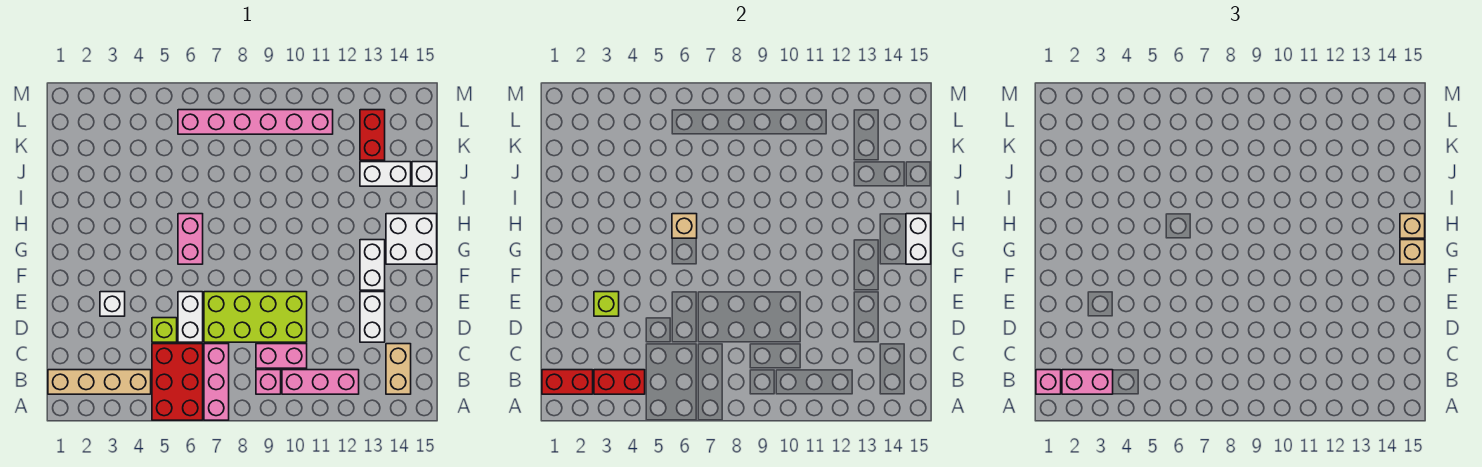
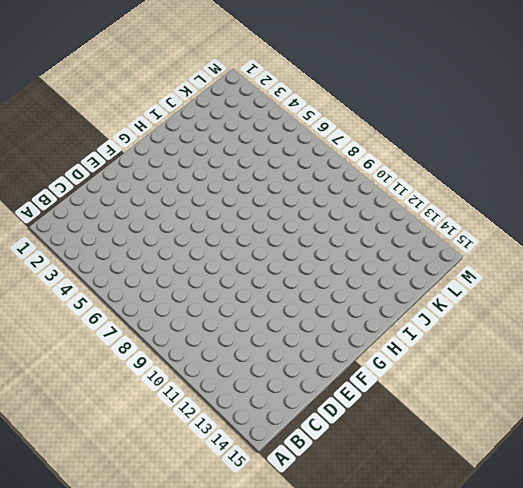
none -> red 2x3 brick [152,344,203,420]
none -> pink 1x3 brick [204,344,229,420]
none -> tan 1x4 brick [48,370,151,394]

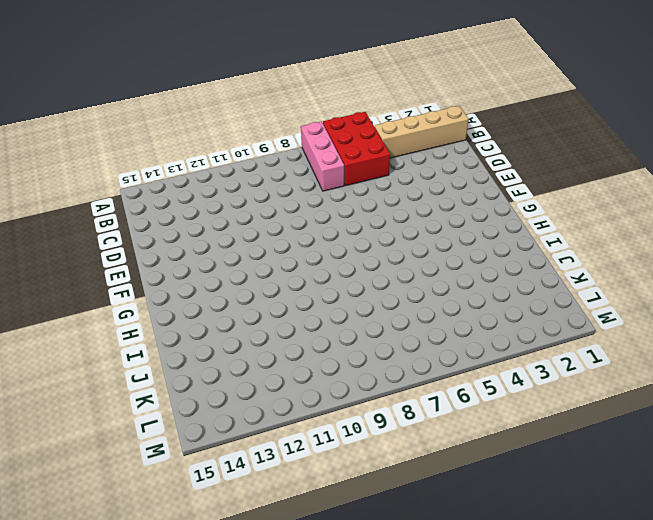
none -> pink 1x1 brick [256,370,281,394]
none -> pink 1x3 brick [282,370,359,394]
none -> tan 1x2 brick [386,344,411,394]

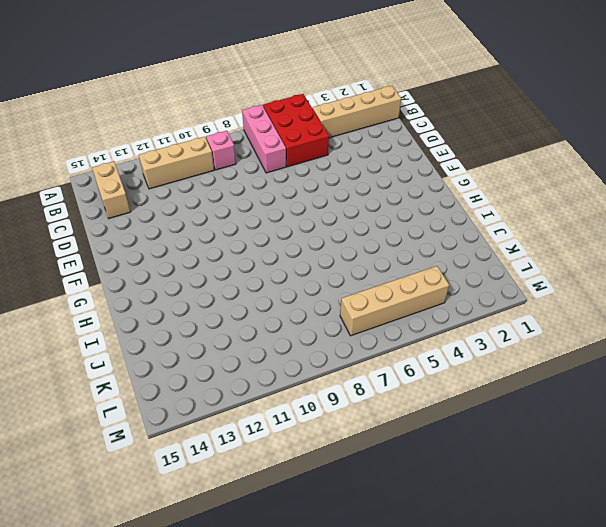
tan 1x3 brick [139,137,214,189] -> pink 1x3 brick [282,370,359,394]
tan 1x4 brick [340,266,449,336] -> pink 1x6 brick [178,110,333,134]
none -> pink 1x2 brick [256,344,307,368]
none -> lime 1x1 brick [152,318,177,342]
none -> white 1x2 brick [178,292,203,342]

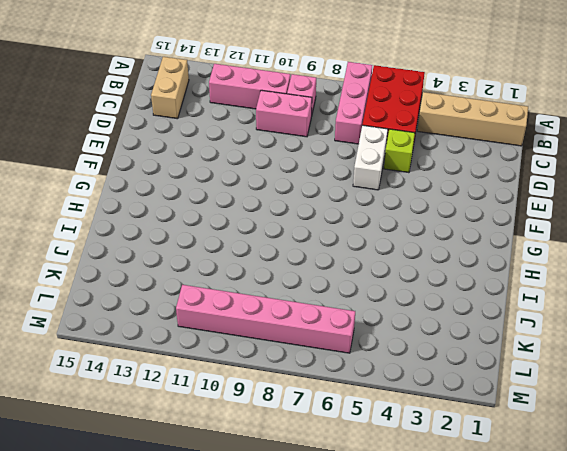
none -> lime 2x4 brick [204,292,307,342]
none -> white 1x2 brick [360,292,385,342]
none -> white 1x1 brick [100,292,125,316]

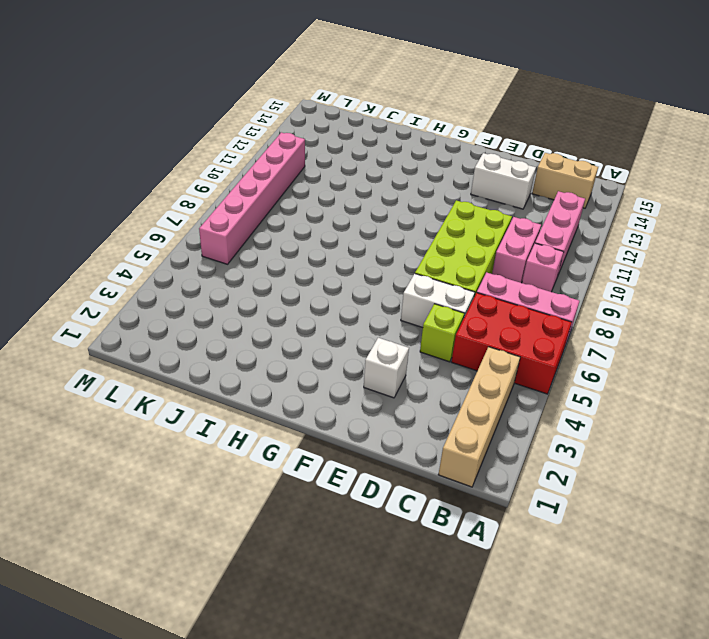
none -> white 1x2 brick [360,240,385,290]
none -> pink 1x2 brick [178,214,203,264]
none -> white 2x2 brick [386,214,437,264]

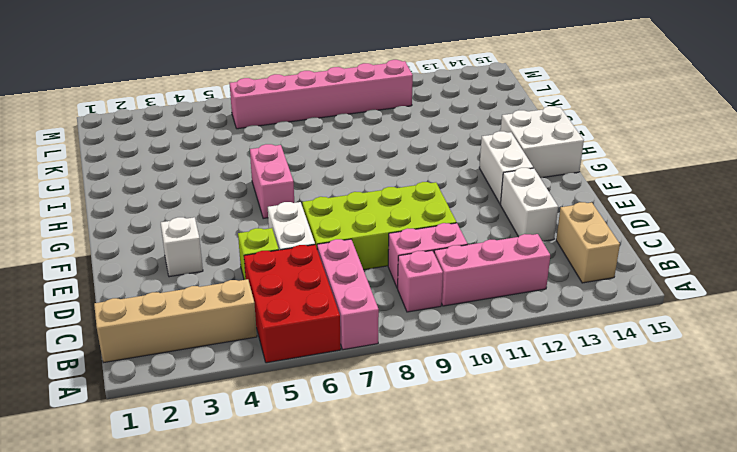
none -> white 1x2 brick [360,162,411,186]
none -> white 1x1 brick [412,162,437,186]
none -> red 1x2 brick [360,110,385,160]

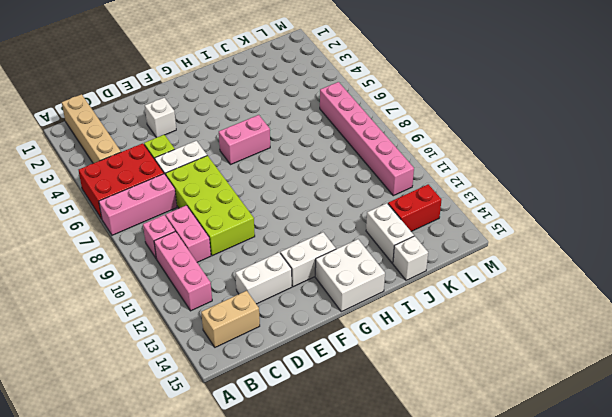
none -> red 1x2 brick [542,370,593,394]
none -> red 1x2 brick [594,370,645,394]
none -> lime 1x1 brick [594,292,619,316]

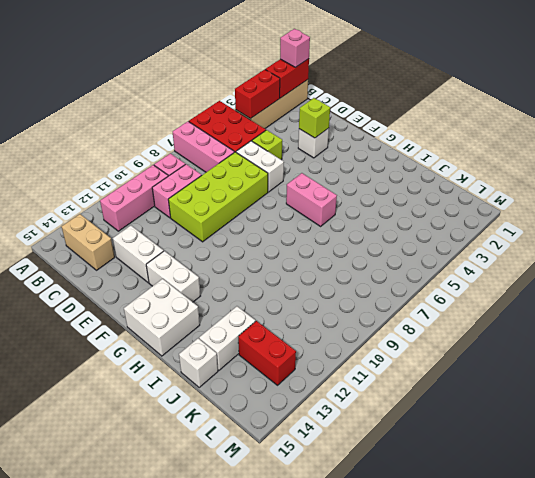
none -> pink 1x6 brick [178,110,333,134]
none -> white 1x2 brick [906,214,931,264]
none -> tan 1x1 brick [672,214,697,238]

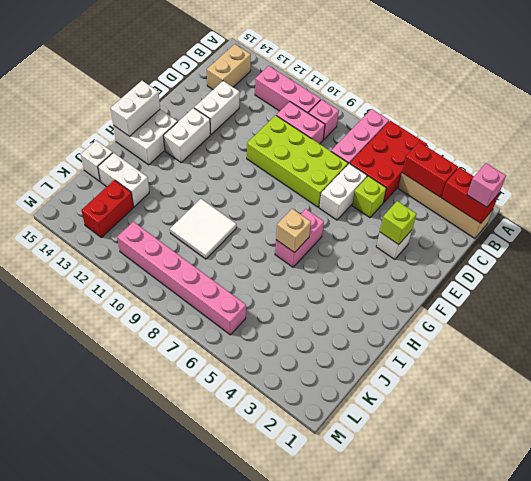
white 2x2 tile [170,199,236,259] -> none
none -> pink 1x2 brick [1062,370,1113,394]
none -> tan 1x1 brick [1400,240,1425,264]
none -> tan 1x1 brick [1400,214,1425,238]

